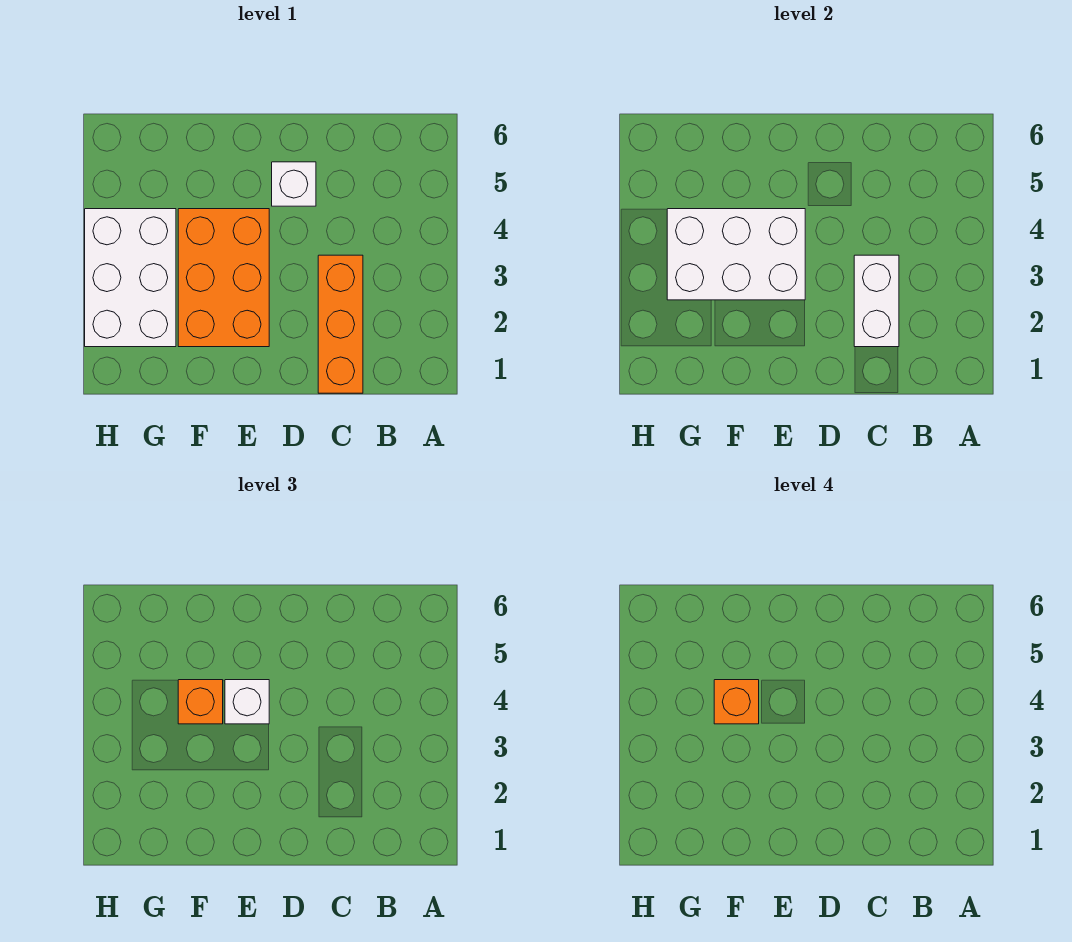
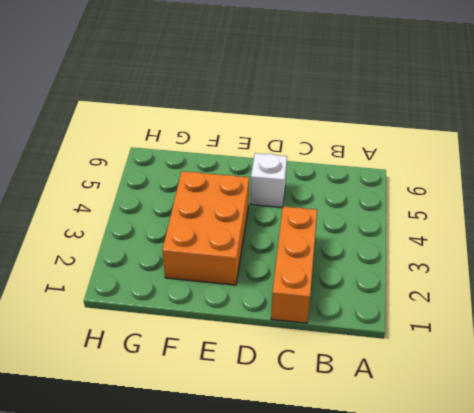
none -> white 2x3 brick [85,209,176,347]
none -> white 1x2 brick [854,255,899,347]

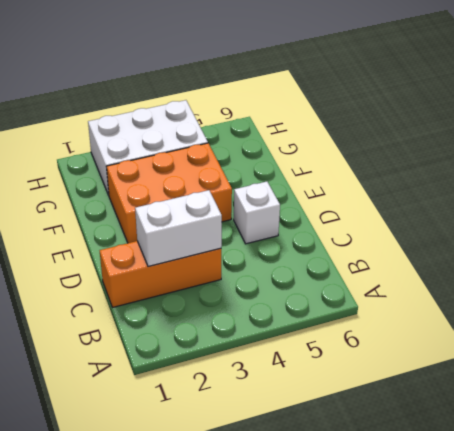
none -> white 2x3 brick [667,209,805,300]
none -> white 1x1 brick [225,680,269,724]

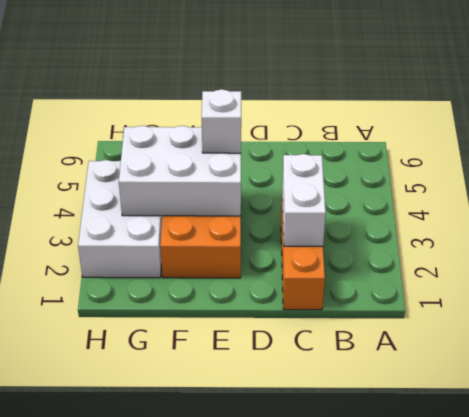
none -> white 1x1 brick [272,162,316,206]
none -> orange 1x1 brick [178,680,223,724]

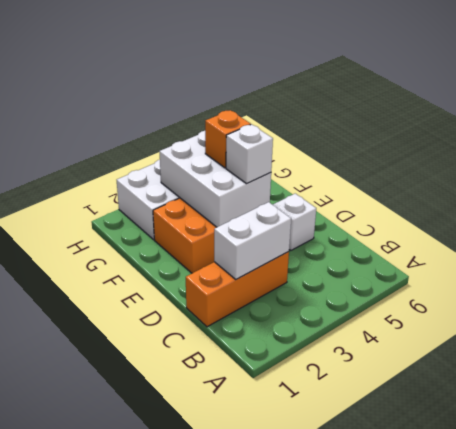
none -> orange 1x1 brick [714,680,759,724]

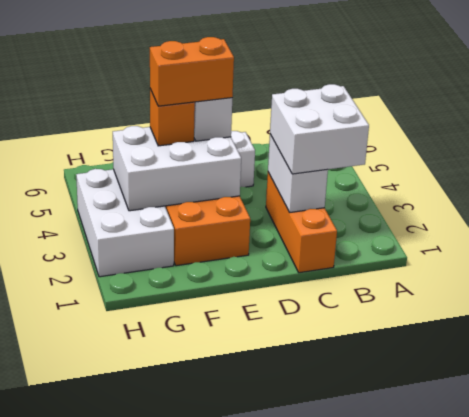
white 2x2 brick [270,84,369,174] -> none
orange 1x2 brick [150,37,234,106] -> orange 1x1 brick [714,680,759,724]

